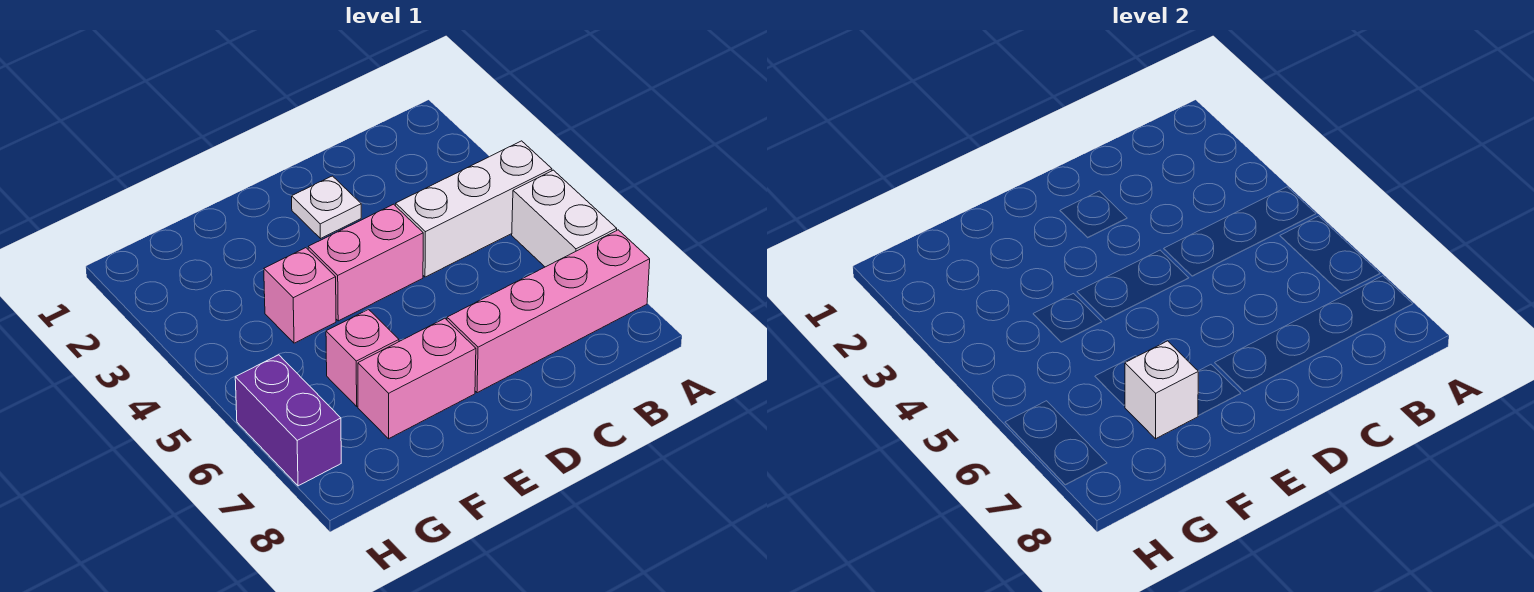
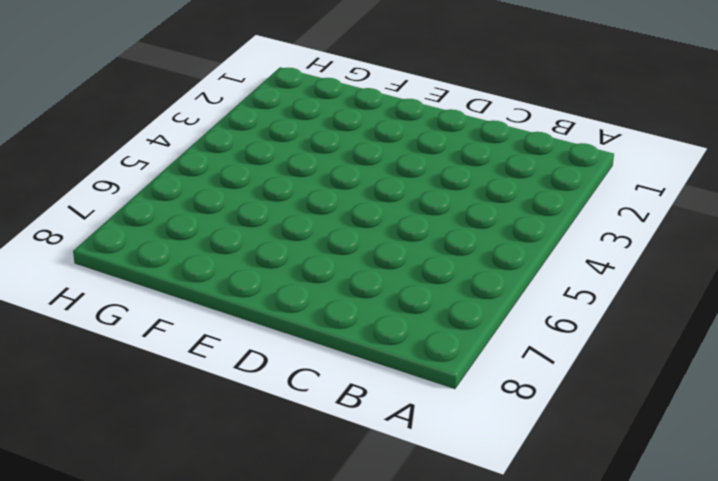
none -> white 1x3 brick [396,141,552,277]
none -> white 1x2 brick [512,170,617,267]

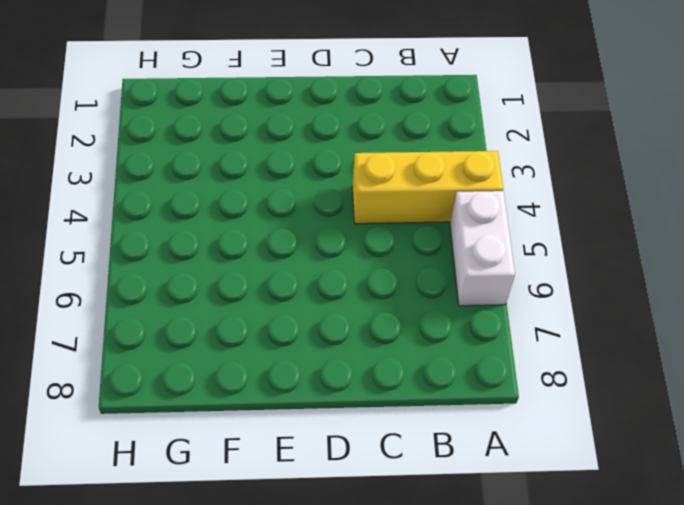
yellow 1x3 brick [352,151,503,224] -> white 1x3 brick [396,141,552,277]
none -> pink 1x4 brick [447,230,650,393]
none -> white 1x1 plate [292,176,361,239]

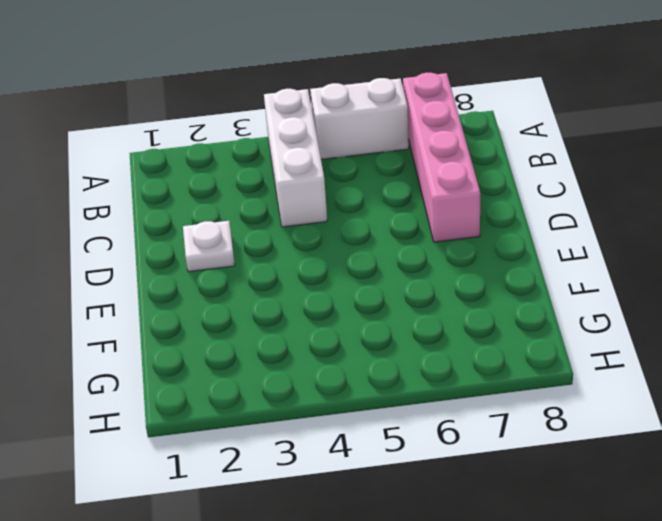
none -> pink 1x2 brick [308,204,423,321]
none -> pink 1x2 brick [358,318,476,439]

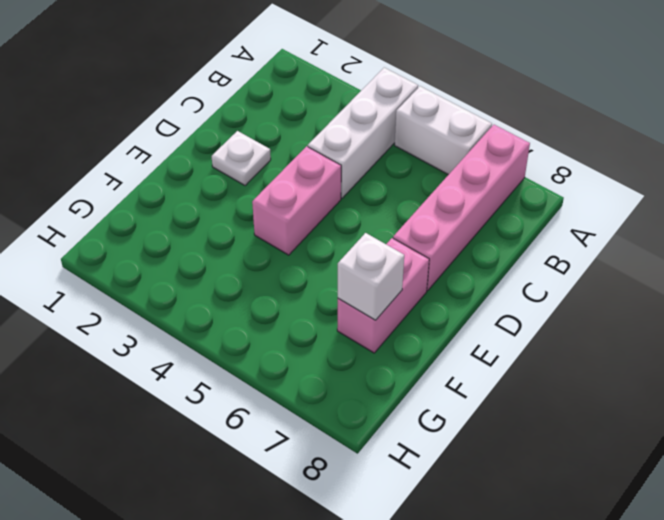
none -> pink 1x1 brick [264,248,336,343]
none -> pink 1x1 brick [326,310,399,406]

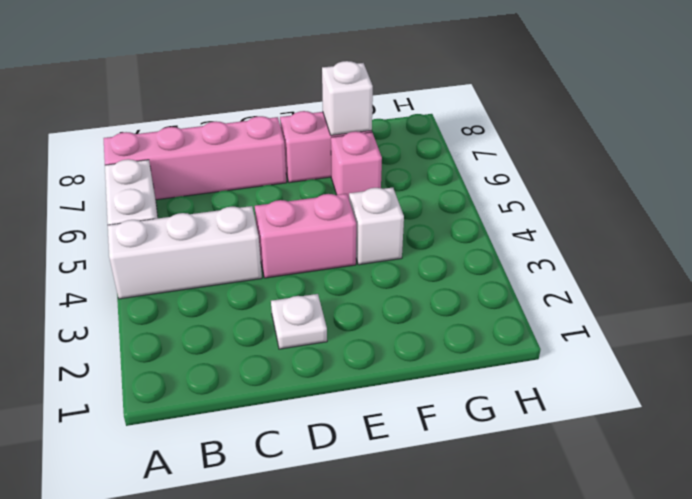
white 1x1 brick [349,188,404,265] -> pink 1x1 brick [264,248,336,343]
none -> purple 1x2 brick [235,355,341,486]

